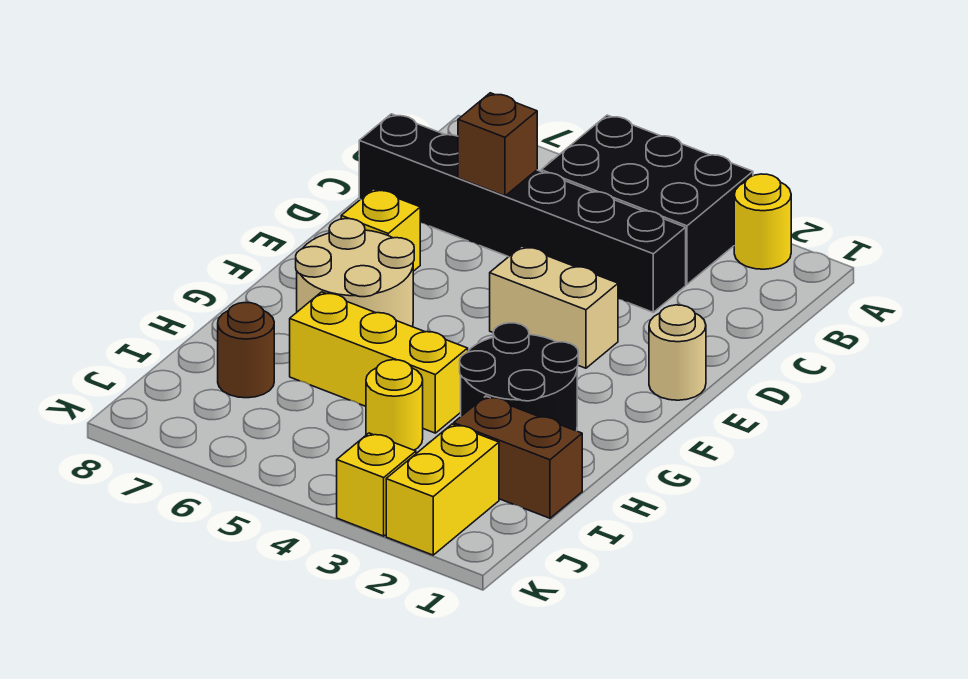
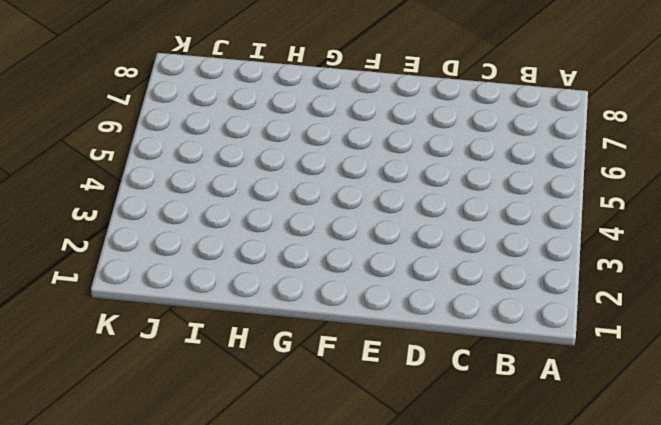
none -> yellow 1x1 round brick [734,174,791,269]
none -> black 2x3 brick [541,115,753,284]
none -> black 1x6 brick [359,114,686,312]

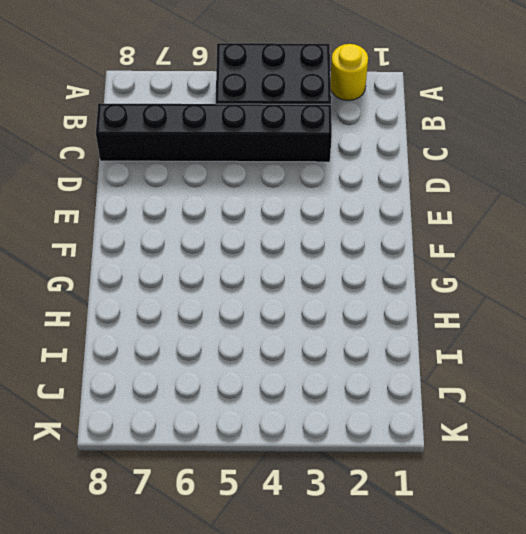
none -> tan 1x1 round brick [649,305,706,400]
none -> tan 1x2 brick [490,246,618,368]
none -> yellow 1x1 brick [341,189,420,271]

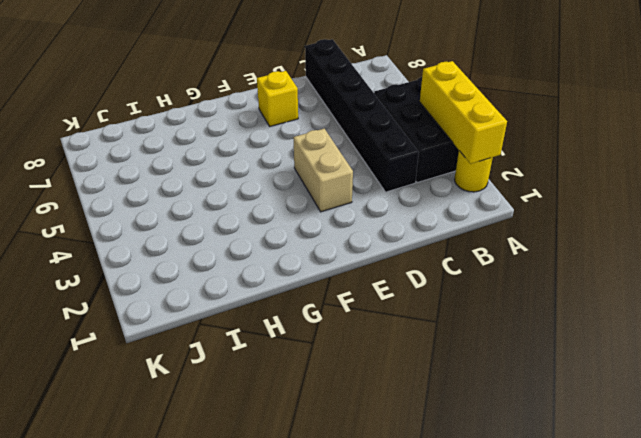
yellow 1x3 brick [420,61,507,164] -> yellow 1x3 brick moved to [290,292,468,433]
none -> tan 1x1 round brick [649,305,706,400]
none -> tan 2x2 round brick [296,219,414,327]
none -> black 2x2 round brick [460,323,578,431]

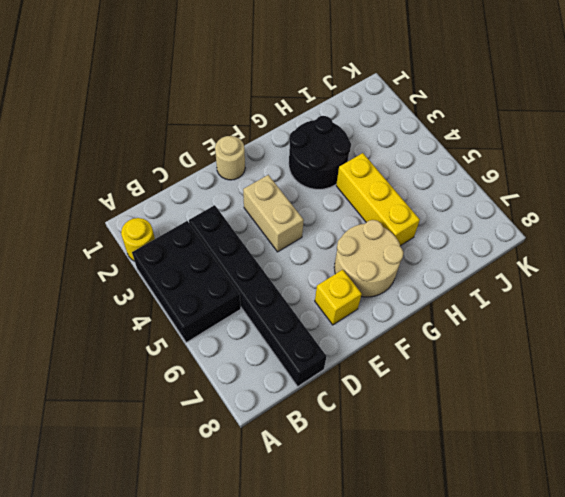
none -> brown 1x2 brick [454,396,582,518]
none -> yellow 1x1 round brick [366,360,423,450]
none -> brown 1x1 round brick [218,303,274,398]

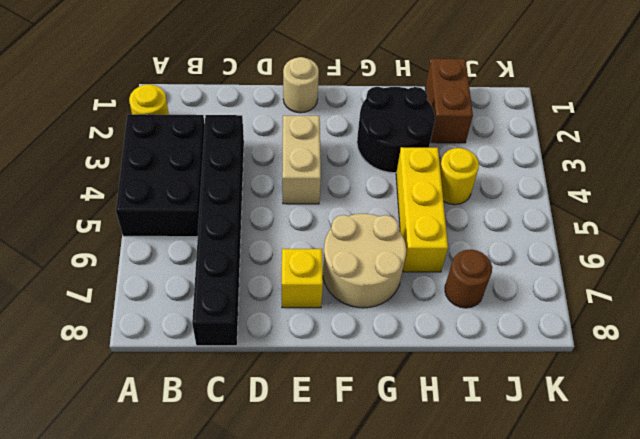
none -> yellow 1x2 brick [386,424,499,555]
none -> yellow 1x1 brick [337,433,416,536]
none -> brown 1x1 brick [458,93,537,196]

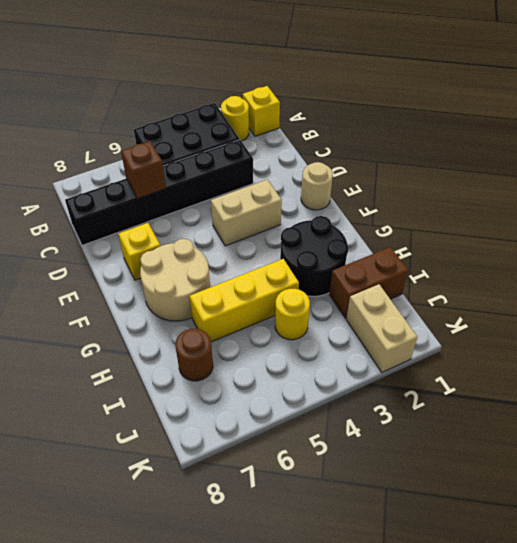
yellow 1x1 brick [243,86,280,136] -> yellow 1x1 brick moved to [337,433,416,536]
tan 1x2 brick [346,284,418,372] -> yellow 1x2 brick [386,424,499,555]

